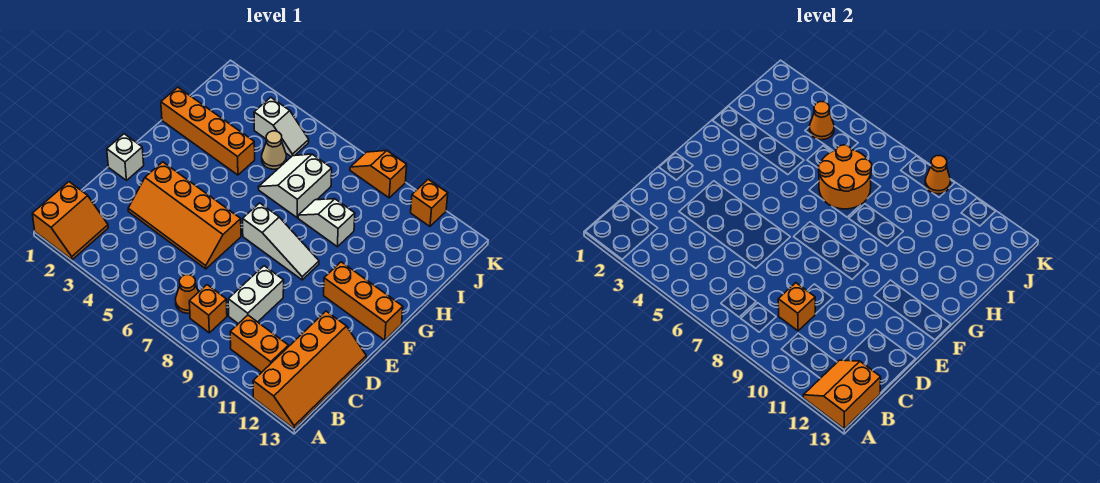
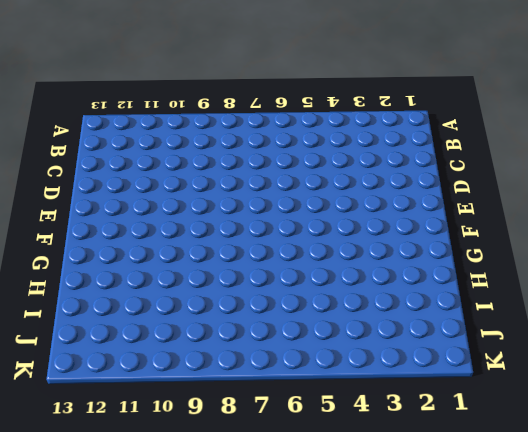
none -> orange 2x2 slope [32,182,108,260]
none -> orange 2x4 slope [253,311,366,429]
none -> orange 1x1 cone [175,275,198,313]

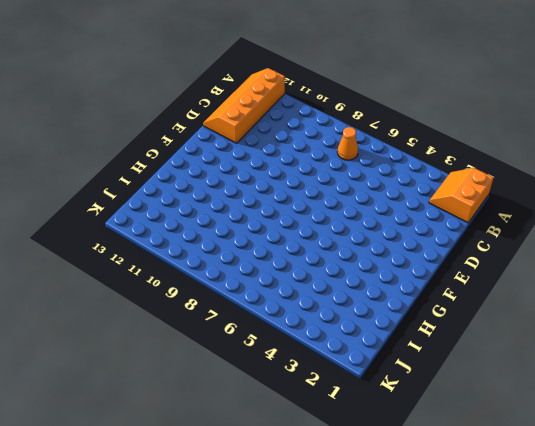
none -> orange 1x1 brick [189,285,227,333]
none -> orange 1x2 brick [230,315,288,372]
none -> white 1x2 brick [228,266,284,324]

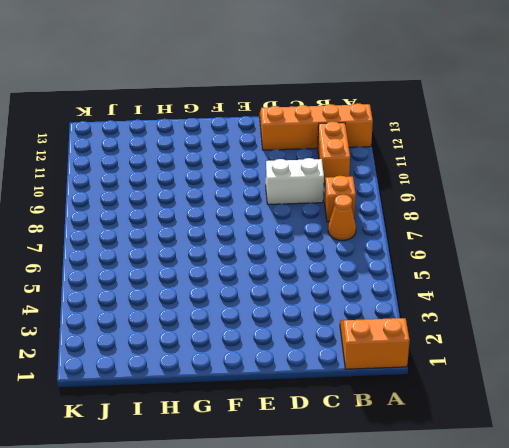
none -> orange 2x4 slope [128,162,241,269]
none -> white 1x1 brick [107,134,144,180]
none -> white 1x3 slope [243,203,319,280]

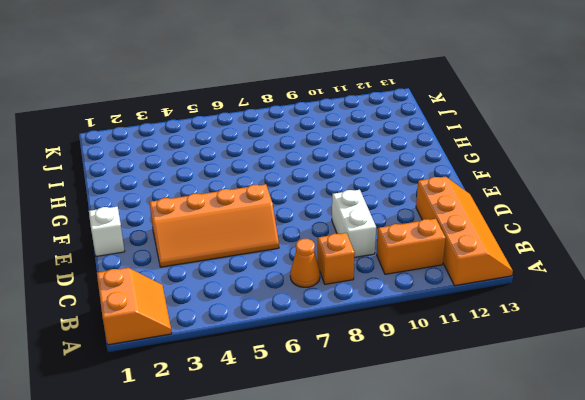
none -> white 1x3 slope [243,203,319,280]
none -> orange 1x3 brick [324,262,403,340]
none -> orange 1x4 brick [161,87,255,175]

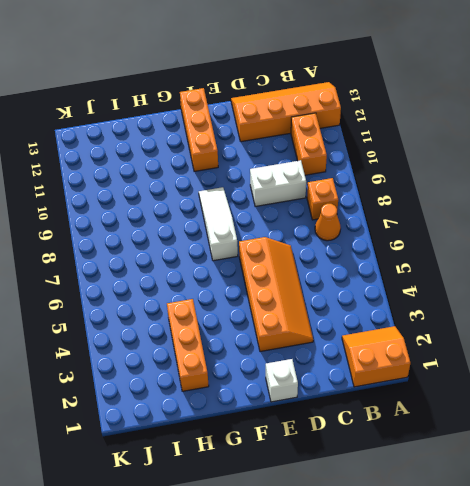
orange 1x3 brick [167,299,209,391] -> orange 1x4 brick [161,87,255,175]
none -> white 2x2 slope [258,154,332,218]
none -> white 1x2 slope [298,199,355,247]
none -> tan 1x1 cone [262,131,286,169]

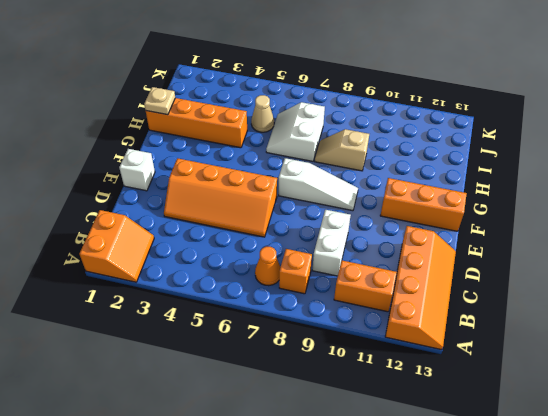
tan 1x1 plate [144,87,175,115] -> none
tan 1x2 slope [315,129,369,171] -> white 1x2 slope [298,199,355,247]
none -> white 1x2 slope [254,97,309,157]
none -> orange 1x2 slope [350,151,407,198]
none -> orange 1x1 brick [411,179,448,226]

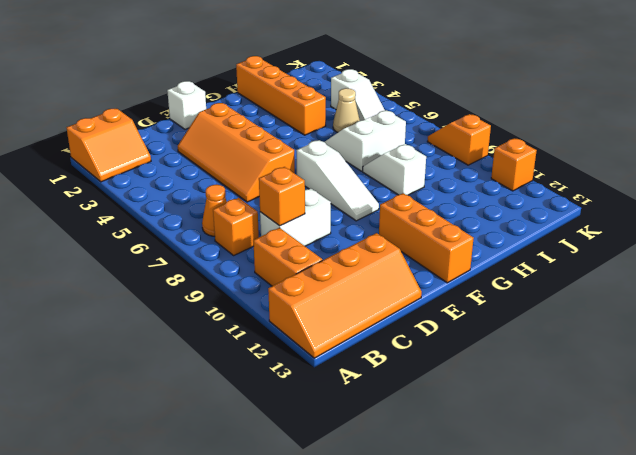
none -> orange 2x2 slope [803,360,881,429]
none -> orange 2x2 round brick [818,145,872,209]
none -> orange 1x1 cone [809,102,834,140]

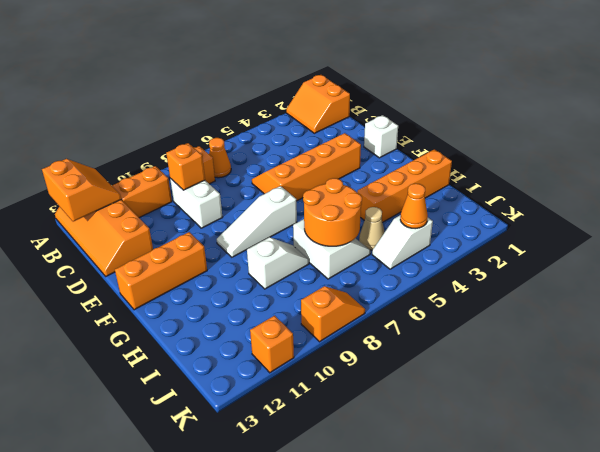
none -> orange 1x1 cone [925,156,950,194]

